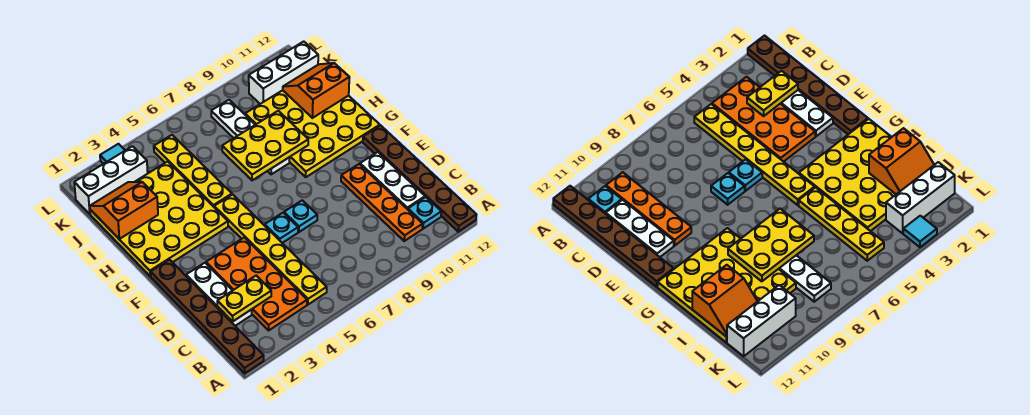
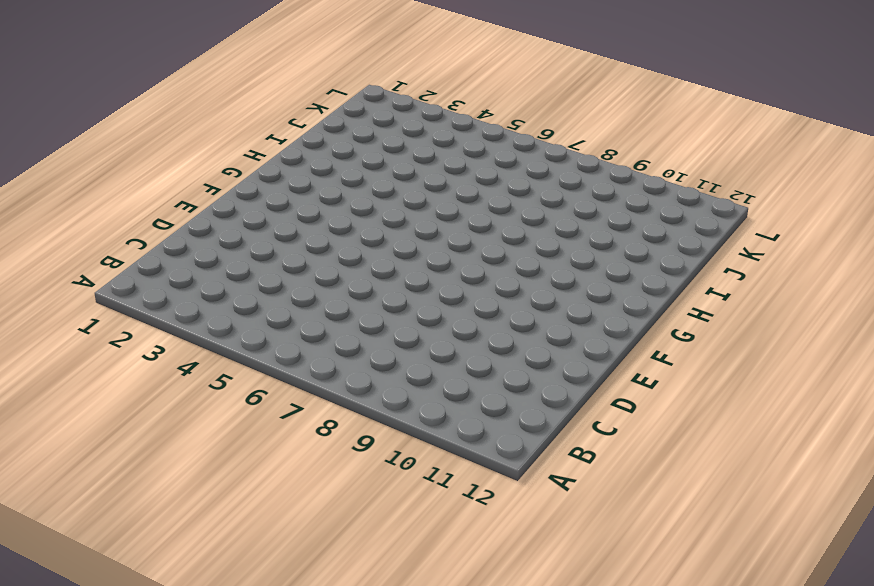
none -> brown 1x6 plate [151,260,264,373]
none -> brown 1x6 plate [363,125,476,232]
none -> orange 2x4 plate [206,237,307,330]

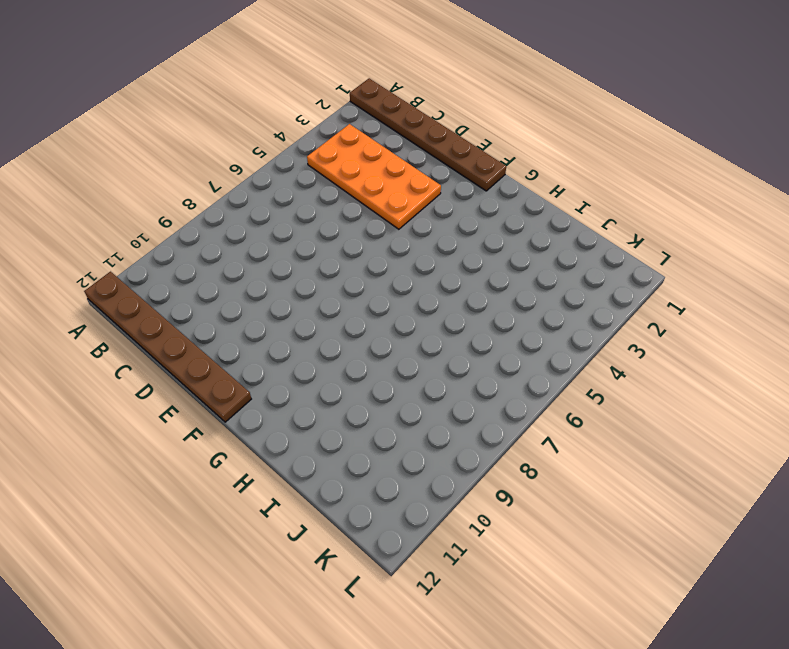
none -> yellow 1x6 plate [214,194,327,304]
none -> orange 1x4 plate [341,164,423,241]
none -> cyan 1x1 plate [408,197,441,229]

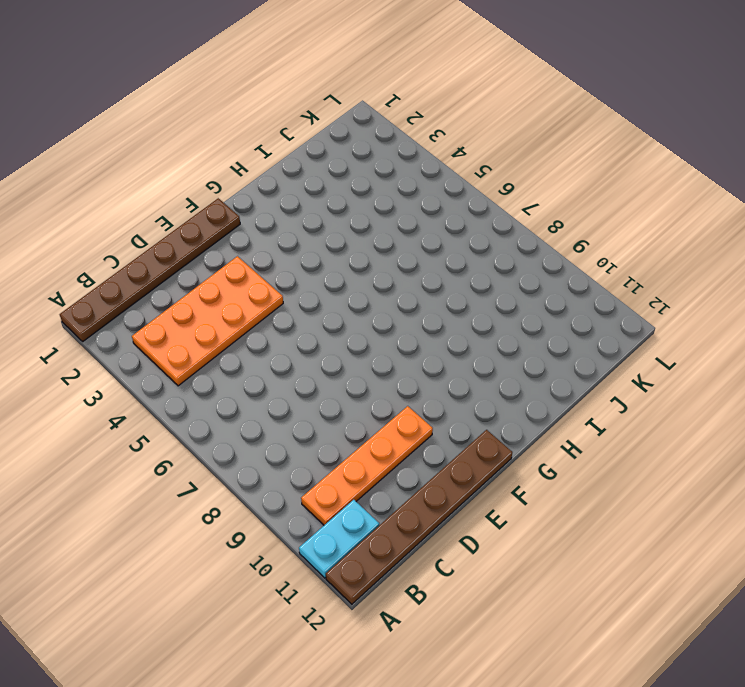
cyan 1x2 plate [299,500,379,578] -> cyan 1x1 plate [408,197,441,229]
none -> yellow 1x6 plate [214,194,327,304]
none -> white 1x3 plate [186,263,252,326]
none -> white 1x3 plate [360,152,425,209]

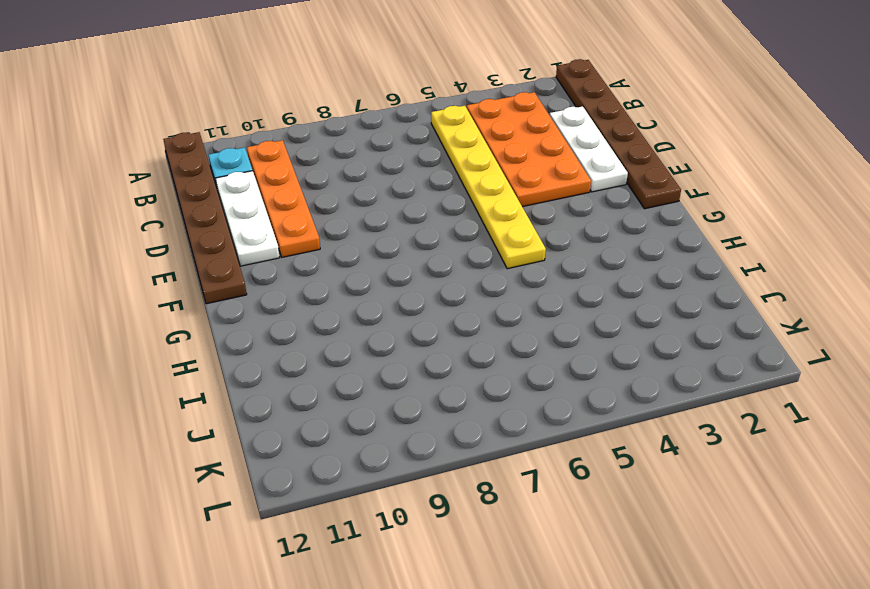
none -> cyan 1x1 plate [265,213,298,243]
none -> cyan 1x1 plate [284,200,317,232]
none -> yellow 4x4 plate [90,161,228,276]

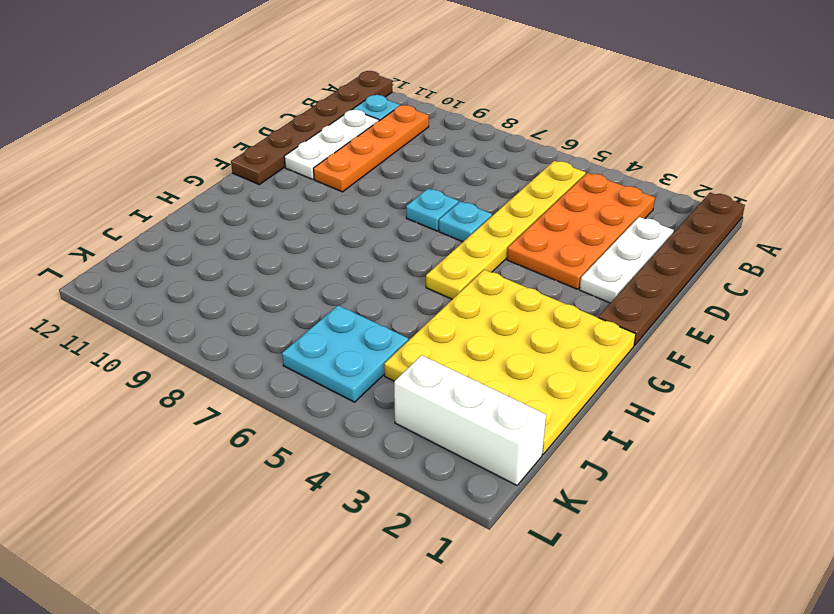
cyan 2x2 plate [282,305,408,402] -> yellow 1x4 plate [154,135,232,207]
none -> yellow 4x4 plate [245,90,380,177]
none -> white 1x4 plate [211,100,289,174]
none -> white 1x3 brick [249,41,318,104]

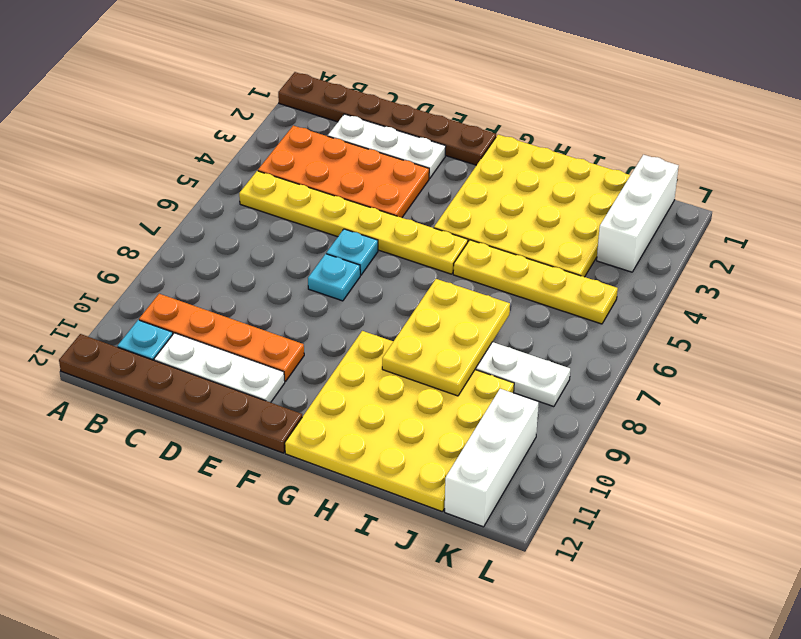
none -> cyan 1x1 tile [100,144,125,164]
none -> yellow 1x2 plate [217,276,271,322]
none -> orange 2x2 slope [90,182,158,239]

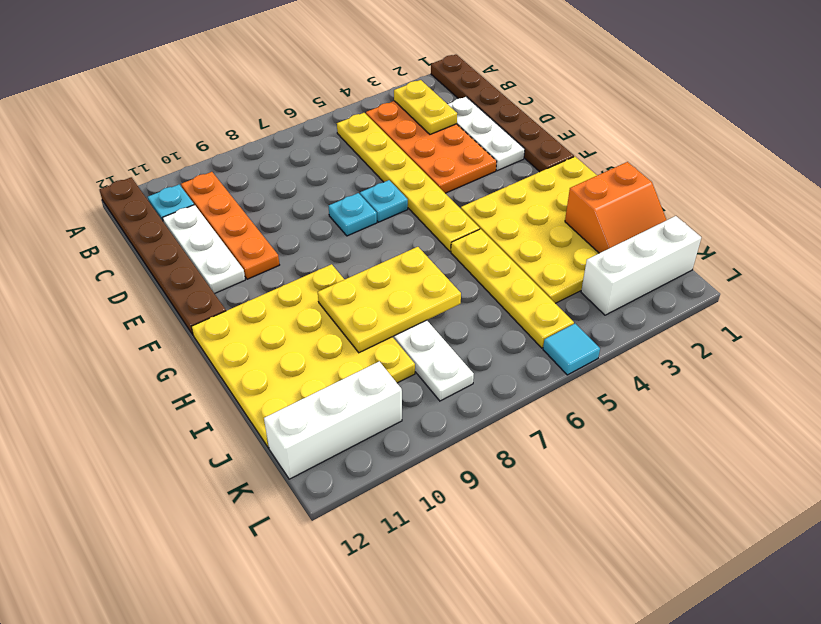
yellow 1x2 plate [394,80,457,134] -> yellow 1x2 plate turned to [217,276,271,322]
cyan 1x1 tile [543,324,600,375] -> cyan 1x1 tile moved to [100,144,125,164]
none -> orange 2x2 slope [283,63,349,118]

